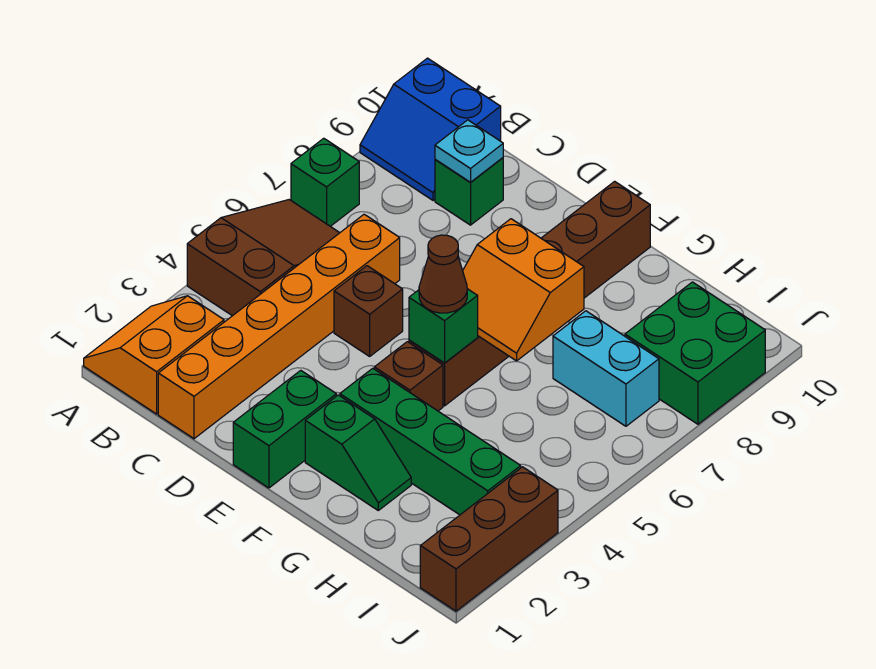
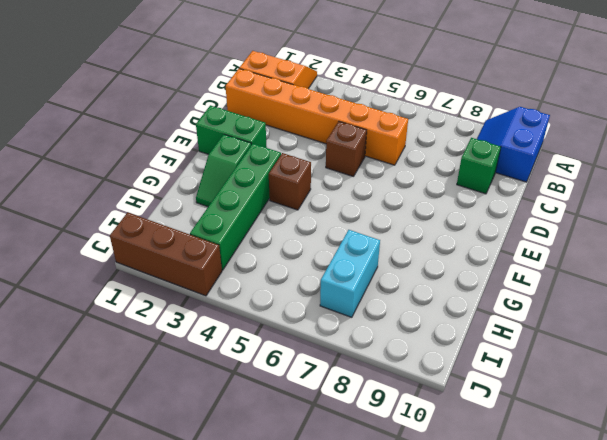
none -> brown 2x3 slope [187,200,339,316]
none -> green 1x1 brick [291,138,359,226]
none -> brown 1x6 brick [409,181,650,406]

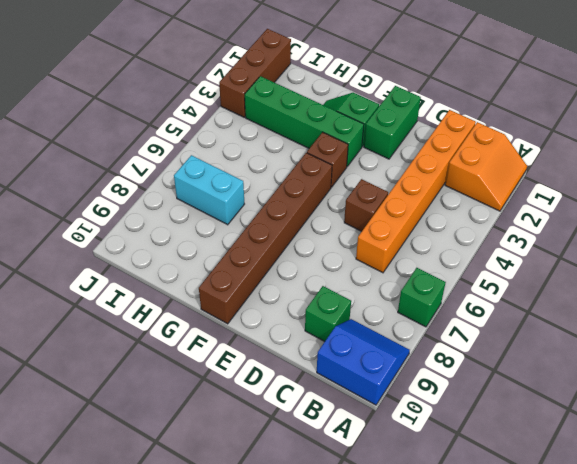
none -> brown 2x3 slope [187,200,339,316]
none -> green 2x2 brick [625,282,765,424]
none -> cyan 1x1 plate [435,120,503,182]

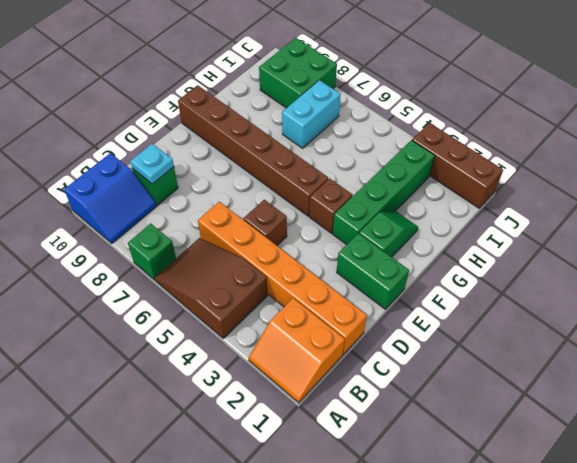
none -> green 1x1 brick [409,289,478,363]
none -> orange 2x2 slope [463,219,584,361]
none -> brown 1x1 cone [419,235,467,313]

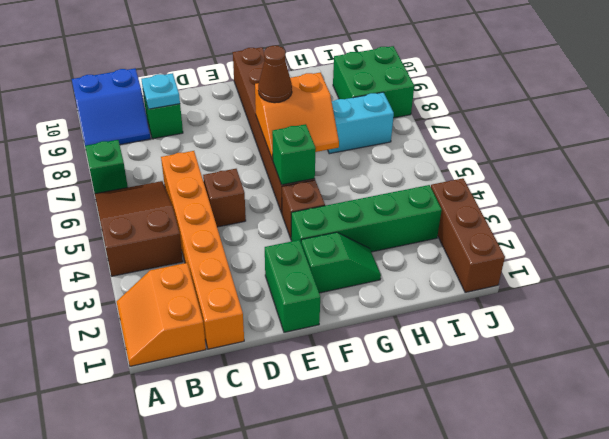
brown 1x1 cone [258,46,292,103] -> brown 1x1 cone moved to [419,235,467,313]

